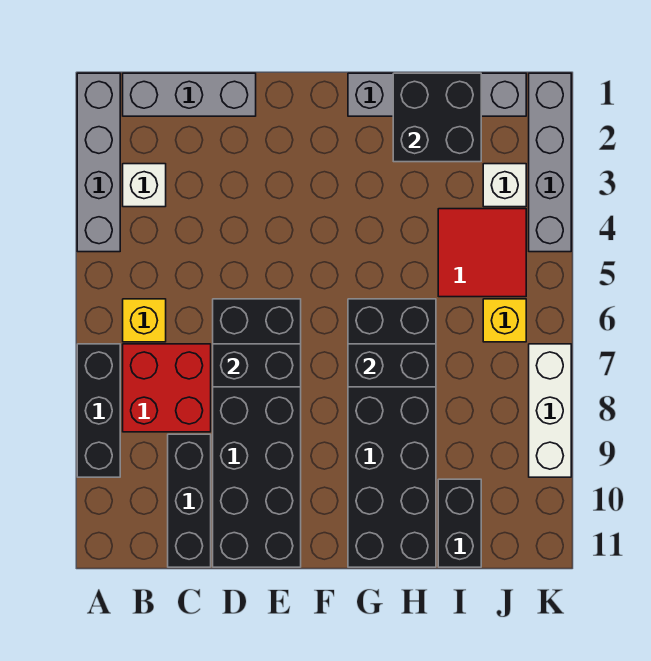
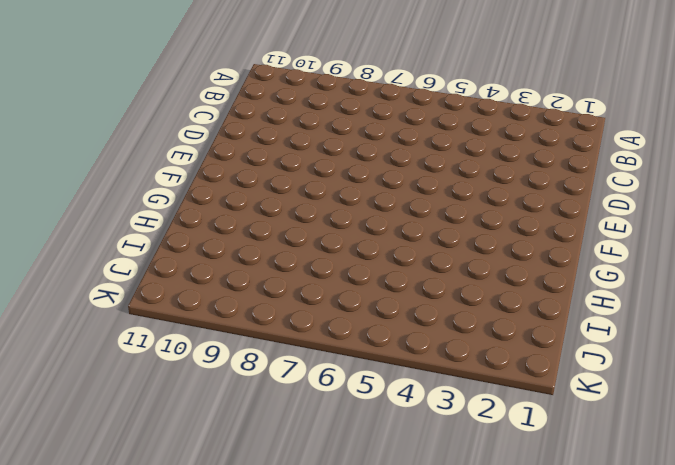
none -> grey 1x4 brick [77,73,120,252]
none -> black 1x3 brick [77,344,120,477]
none -> grey 1x3 brick [123,73,256,116]

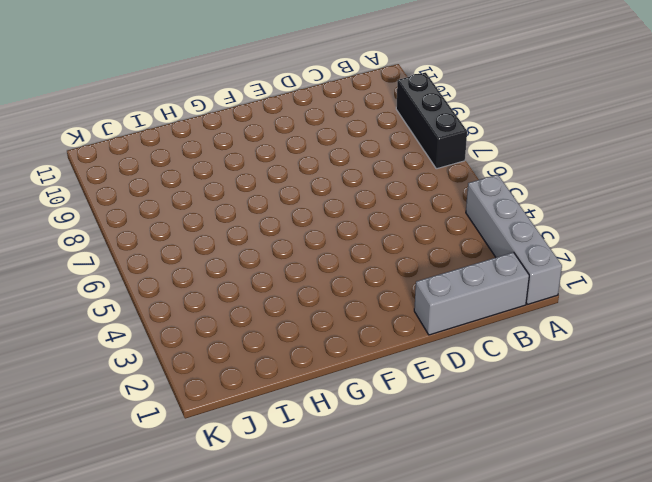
none -> white 1x1 brick [123,164,166,207]
none -> yellow 1x1 brick [123,299,166,342]
none -> red 2x2 brick [123,344,211,432]

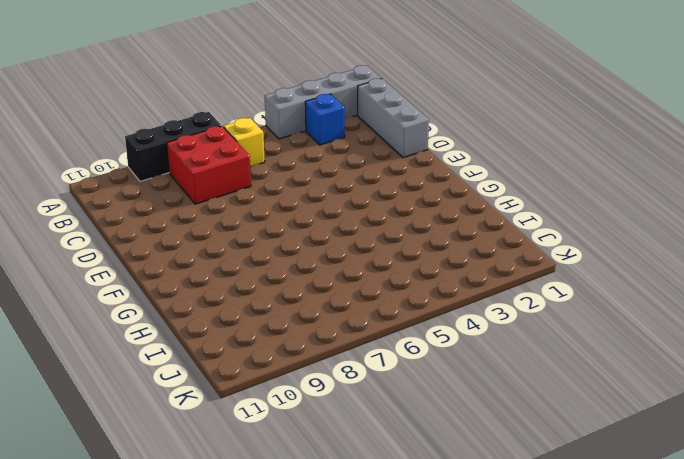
blue 1x1 brick [305,94,345,145] -> white 1x1 brick [123,164,166,207]
none -> black 1x3 brick [168,434,211,567]
none -> black 2x6 brick [213,299,301,567]
none -> grey 1x4 brick [348,73,526,116]

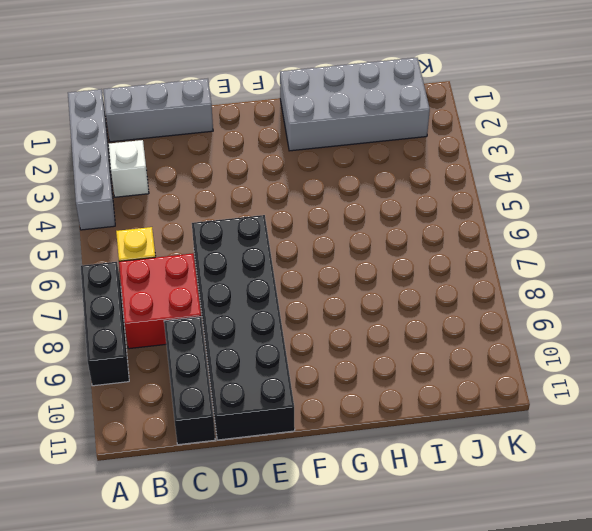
grey 2x4 brick [280,58,430,151] -> grey 1x4 brick [348,73,526,116]
none -> black 2x6 brick [348,299,436,567]
none -> red 2x2 tile [438,209,526,297]
none -> black 1x2 brick [438,479,481,567]

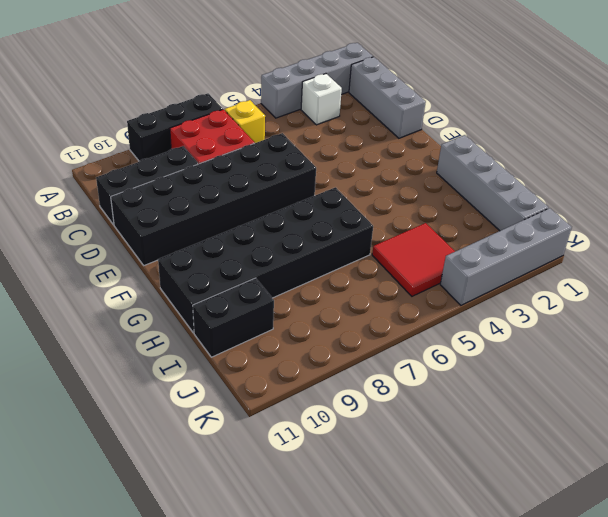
none -> white 1x1 brick [483,164,526,207]
none -> yellow 1x1 brick [483,299,526,342]
none -> white 1x3 brick [529,344,571,477]

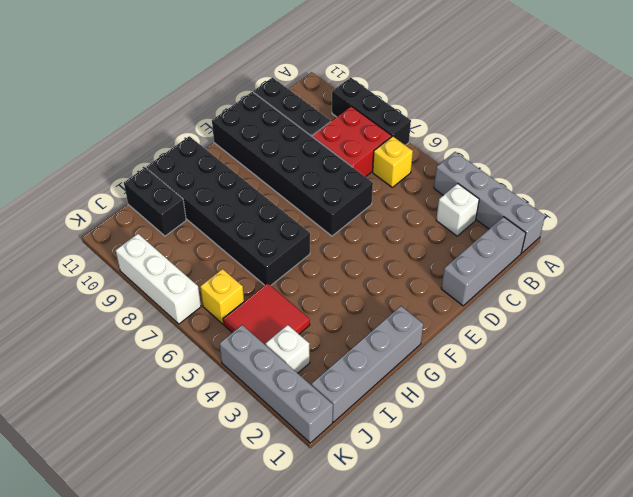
none -> black 1x2 brick [213,344,301,387]
none -> black 1x2 brick [348,344,436,387]
none -> black 2x2 brick [393,73,481,162]

